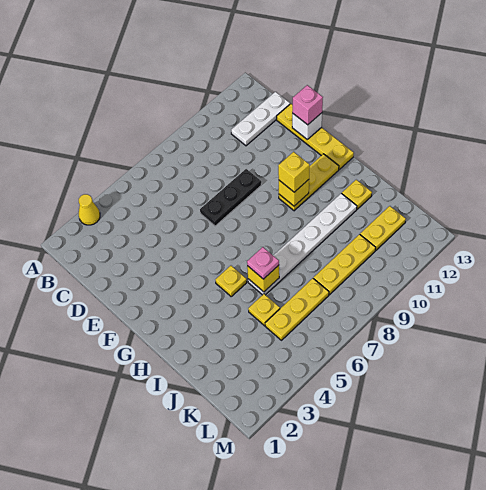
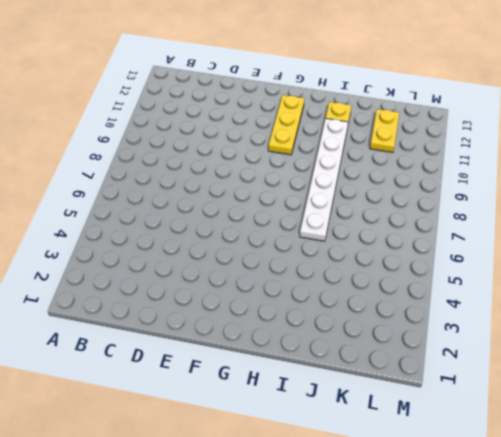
none -> yellow 1x1 cone [79,194,100,225]
none -> white 1x3 plate [231,92,290,146]
none -> yellow 1x4 plate [277,104,354,169]

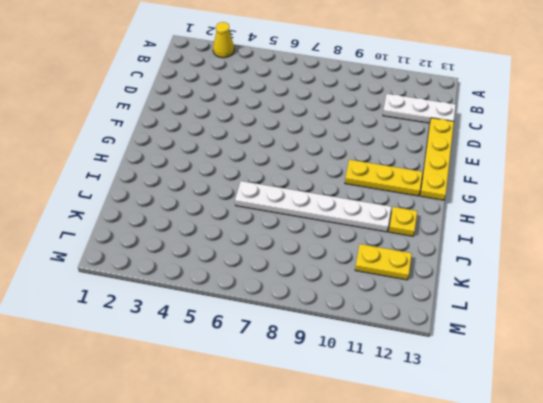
none -> black 1x3 plate [200,169,261,226]
none -> yellow 1x1 plate [216,266,247,296]
none -> yellow 1x1 plate [248,294,280,326]

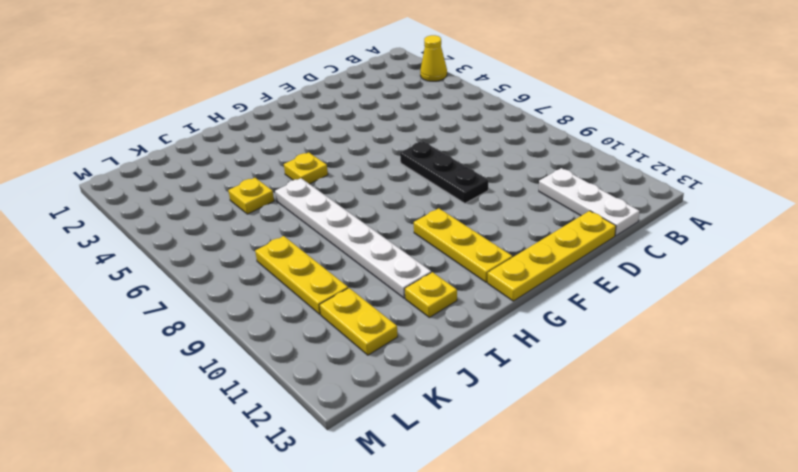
none -> yellow 1x3 plate [265,278,329,340]
none -> white 1x1 brick [292,113,322,140]
none -> yellow 1x1 brick [279,180,309,206]

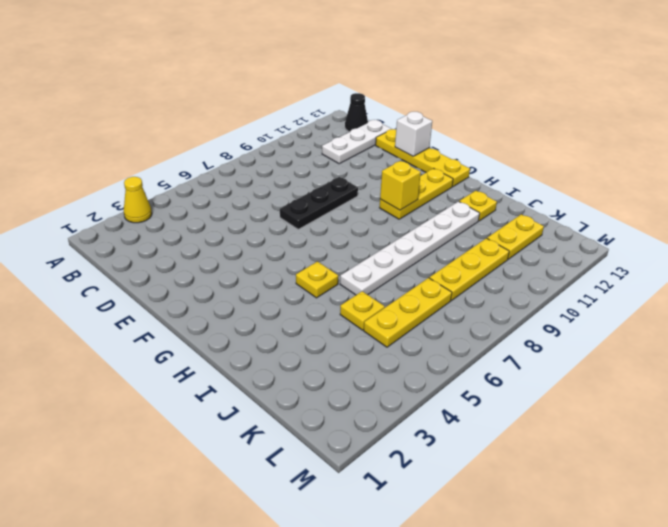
black 1x1 cone [345,93,368,132] -> none
none -> yellow 1x1 brick [247,265,279,292]
none -> pink 1x1 brick [292,85,323,125]
none -> yellow 1x1 brick [278,152,310,192]

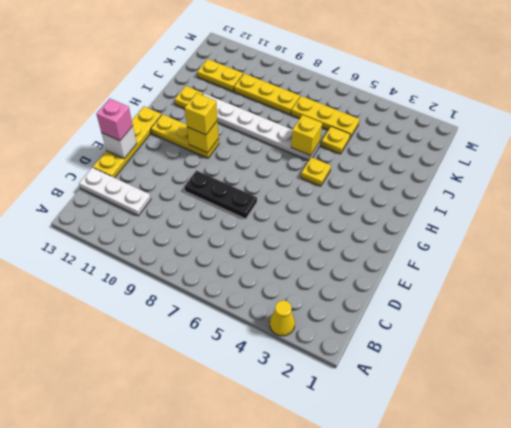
none -> pink 1x1 plate [247,247,279,279]

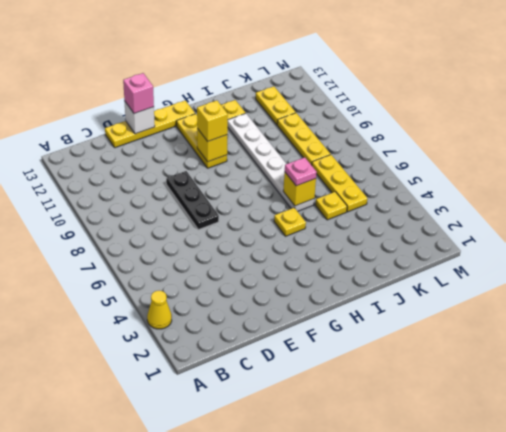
none -> white 1x3 plate [231,92,290,146]

